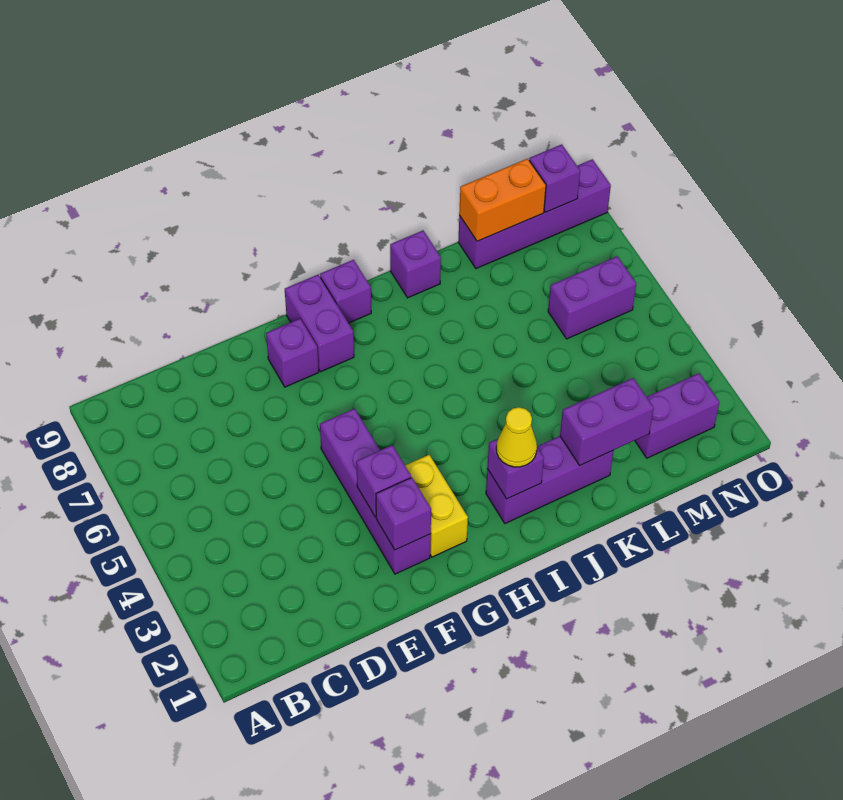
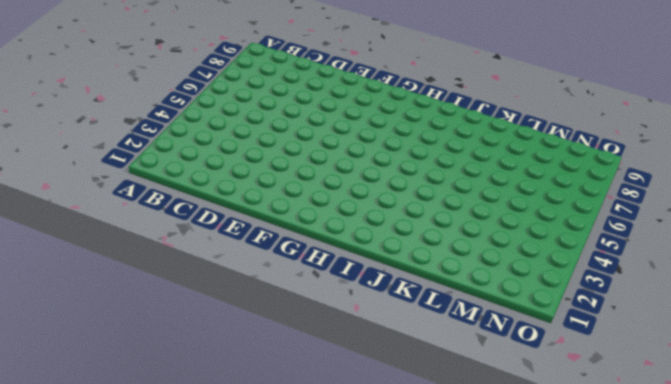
none -> purple 1x4 brick [320,409,431,574]
none -> purple 1x1 brick [266,319,319,387]
none -> yellow 1x2 brick [405,455,468,557]

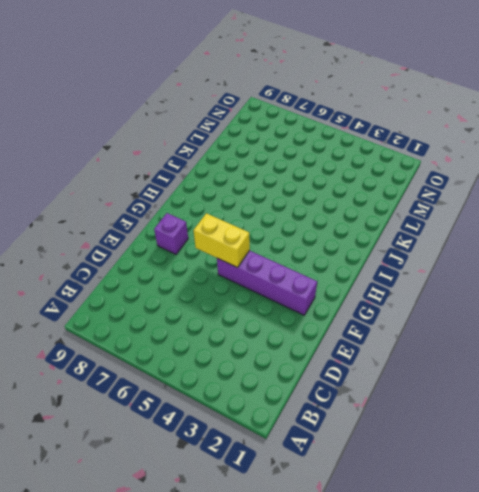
yellow 1x2 brick [193,213,250,268] -> yellow 1x2 brick moved to [405,455,468,557]
none -> purple 1x2 brick [285,275,354,372]
none -> purple 1x1 brick [320,260,371,323]
none -> purple 1x3 brick [486,436,614,523]

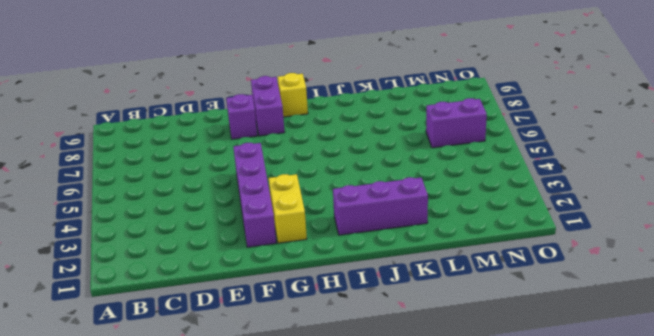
yellow 1x1 brick [278,73,308,117] -> purple 1x1 brick [320,260,371,323]
none -> purple 1x1 brick [390,231,441,298]
none -> purple 1x4 brick [458,159,611,269]
none -> purple 1x2 brick [635,373,719,458]

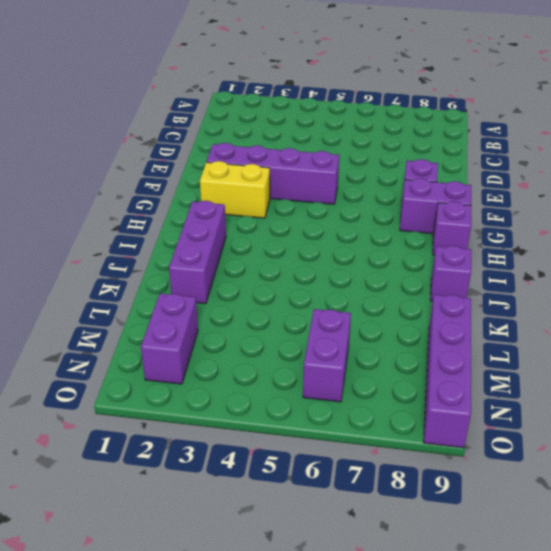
none -> purple 1x1 brick [376,478,431,550]
none -> purple 1x1 brick [356,445,411,517]
none -> purple 1x1 brick [487,439,544,499]

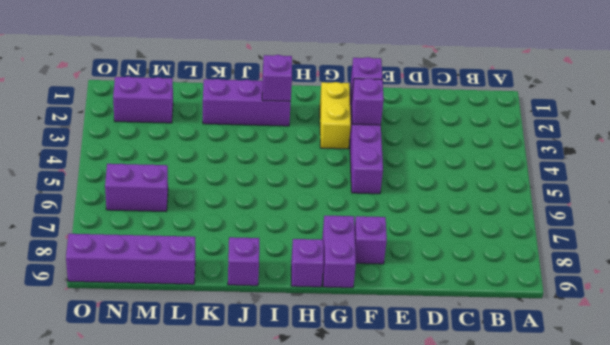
none -> purple 1x2 brick [560,378,654,466]
none -> orange 1x2 brick [459,159,546,241]
none -> purple 1x1 brick [529,144,580,212]

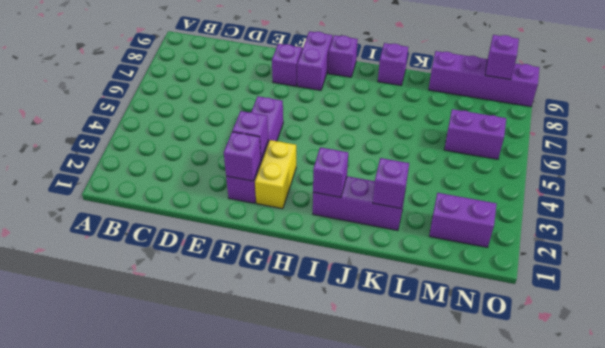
purple 1x1 brick [373,158,409,208] -> purple 1x2 brick [560,378,654,466]
none -> orange 1x2 brick [459,159,546,241]
none -> yellow 1x1 cone [496,407,537,467]

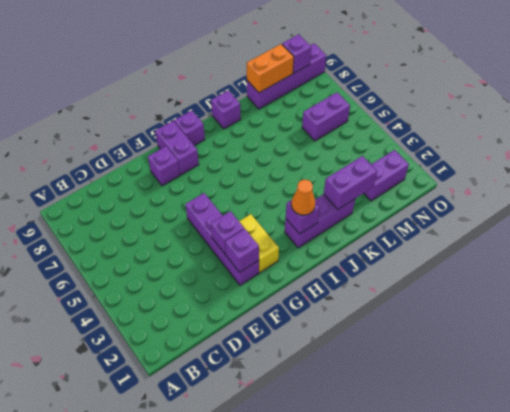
orange 1x1 cone [291,180,315,215] -> yellow 1x1 cone [496,407,537,467]

